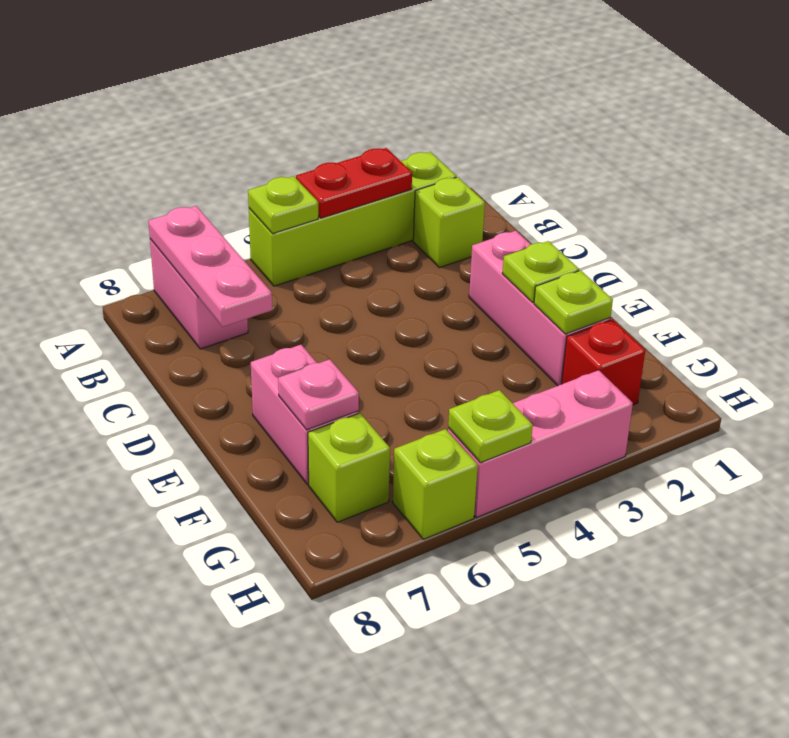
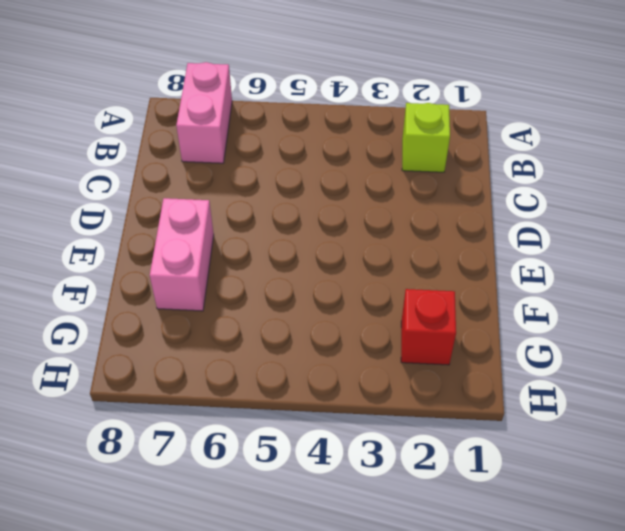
none -> lime 1x4 brick [249,152,457,286]
none -> pink 1x3 brick [469,231,611,386]
none -> lime 1x1 brick [308,413,390,522]

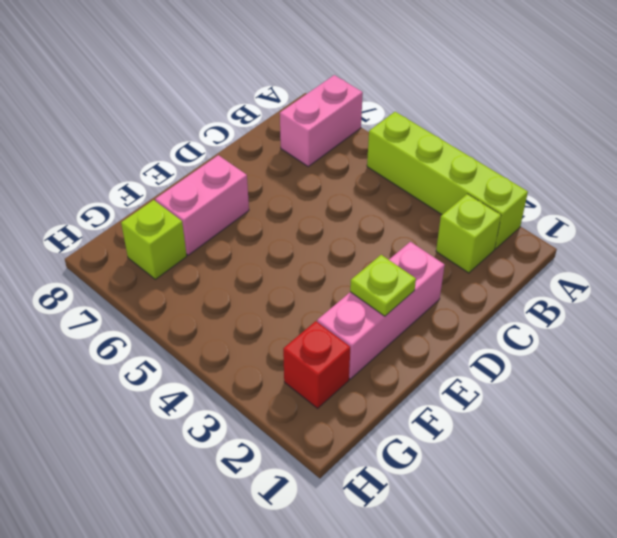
none -> pink 1x3 brick [448,370,633,517]
none -> lime 1x1 brick [393,429,478,539]
none -> red 1x2 plate [296,148,412,218]

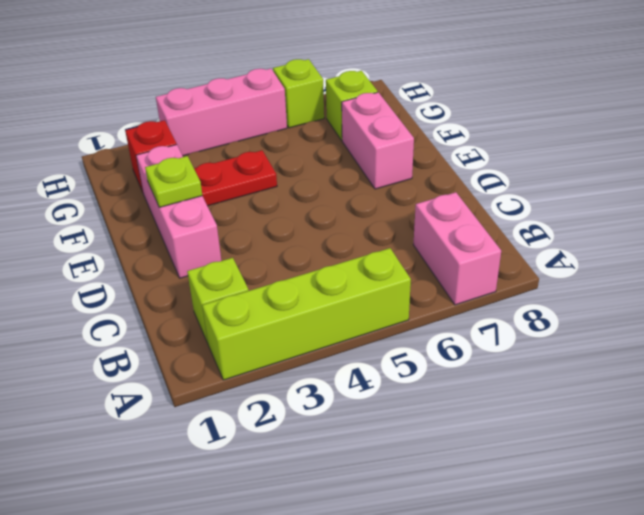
red 1x2 plate [194,150,277,206] -> red 1x2 plate moved to [296,148,412,218]
none -> lime 1x1 plate [248,176,318,234]
none -> pink 1x3 plate [148,206,272,327]
none -> lime 1x1 plate [534,270,613,334]

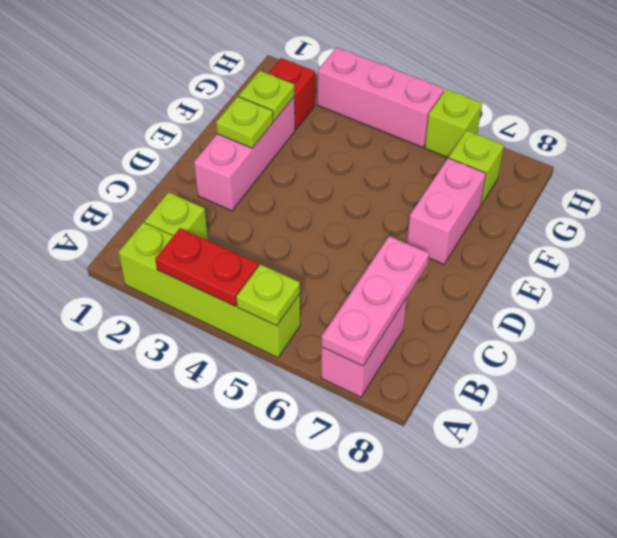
none -> pink 1x1 plate [278,359,359,430]
none -> lime 1x1 plate [448,390,533,463]

